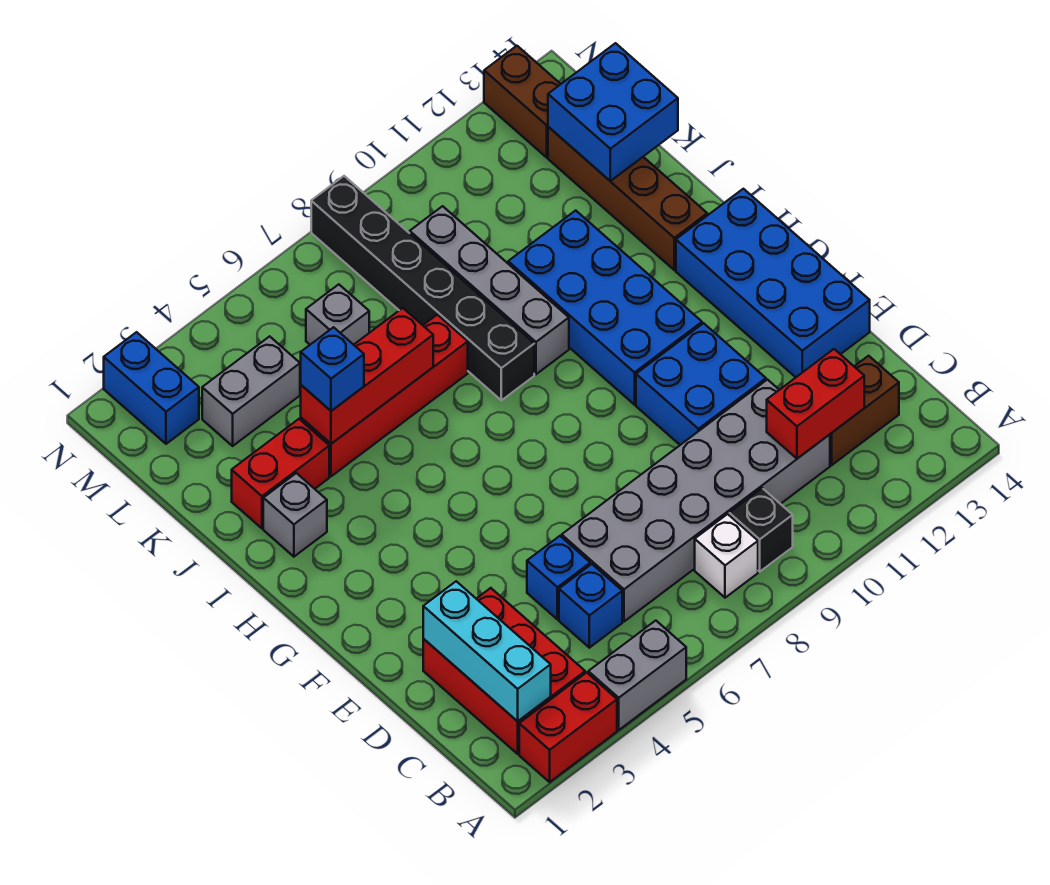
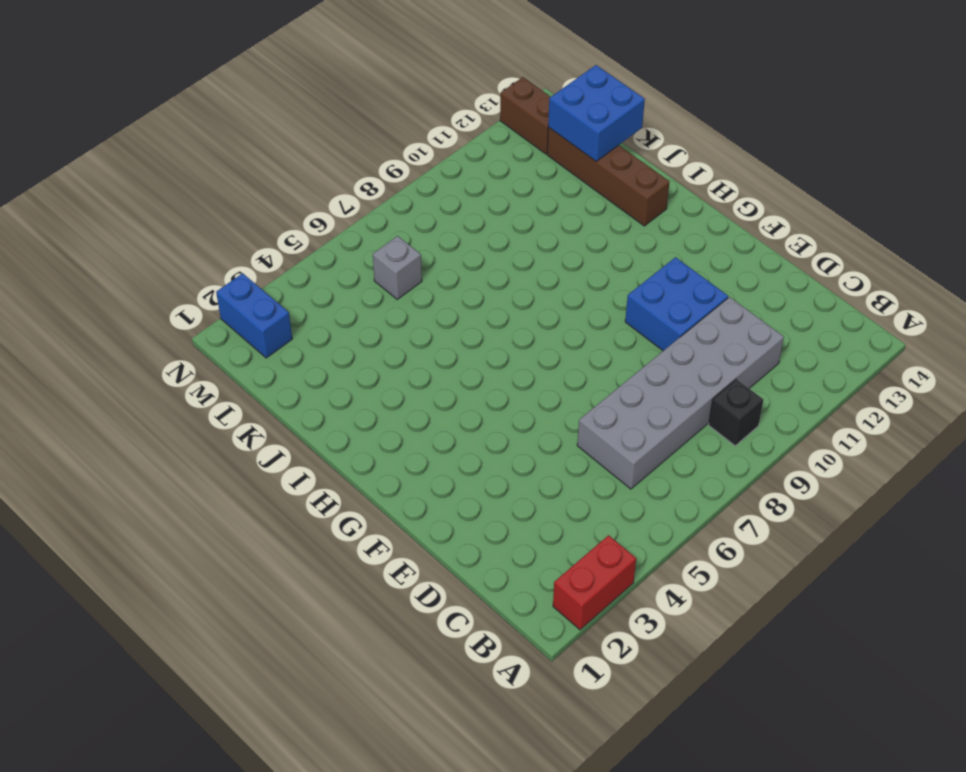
none -> grey 1x2 brick [588,621,686,730]
none -> red 2x3 brick [423,588,585,754]
none -> white 1x1 brick [695,514,758,598]

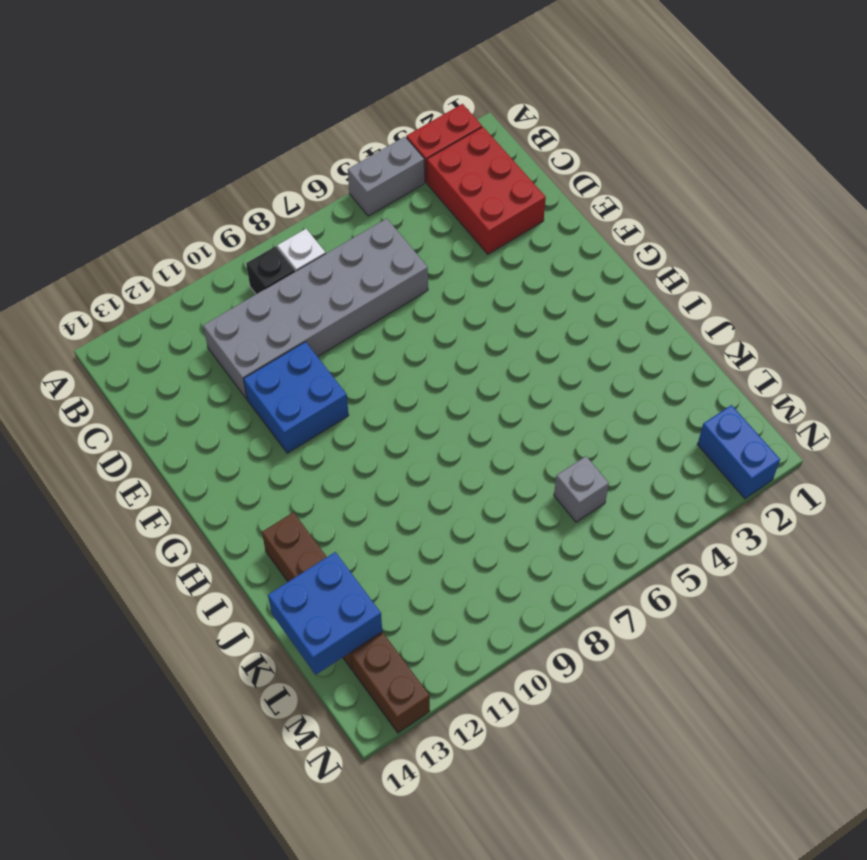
none -> blue 1x1 brick [559,564,622,648]
none -> brown 1x2 brick [830,356,899,465]
none -> blue 1x1 brick [527,536,590,619]

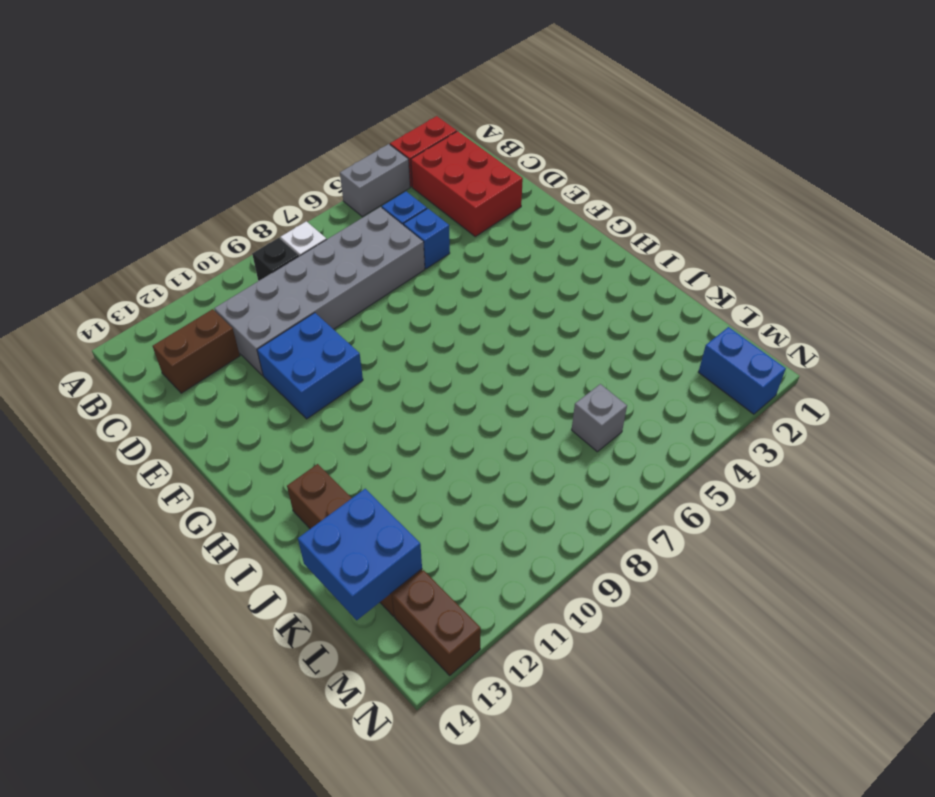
none -> blue 2x4 brick [676,189,870,377]
none -> blue 2x4 brick [508,210,702,405]
none -> grey 1x1 brick [263,473,327,557]

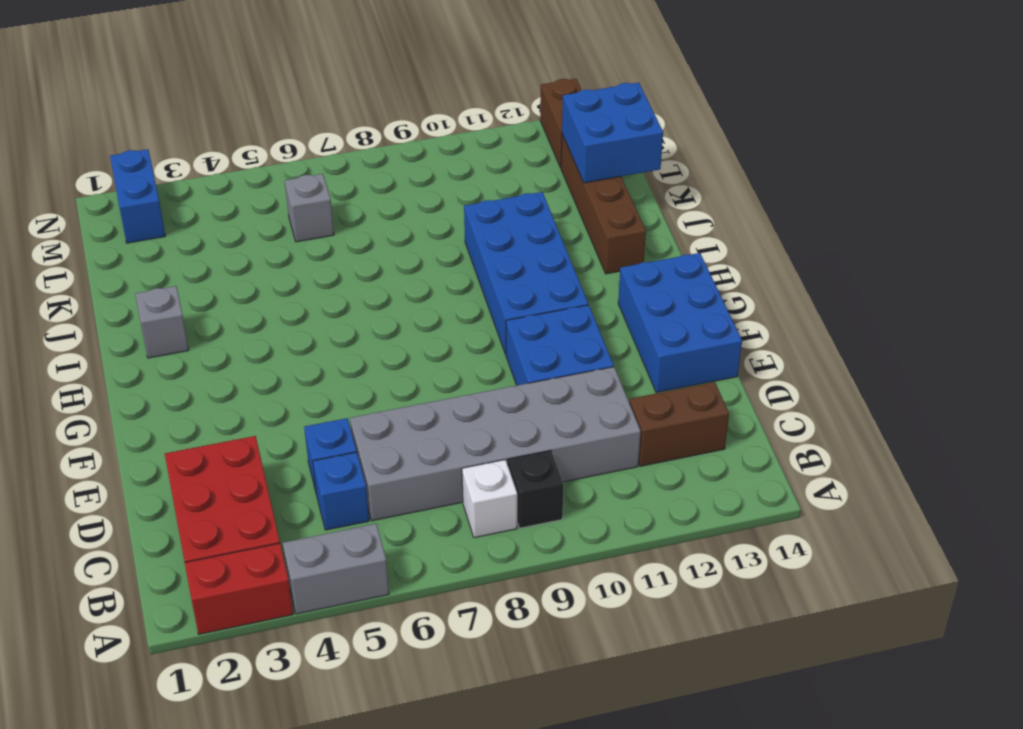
blue 2x3 brick [618,253,742,393] -> blue 2x4 brick [676,189,870,377]
none -> black 1x6 brick [311,176,534,400]
none -> grey 1x4 brick [410,206,569,374]
none -> red 1x2 brick [232,419,329,528]

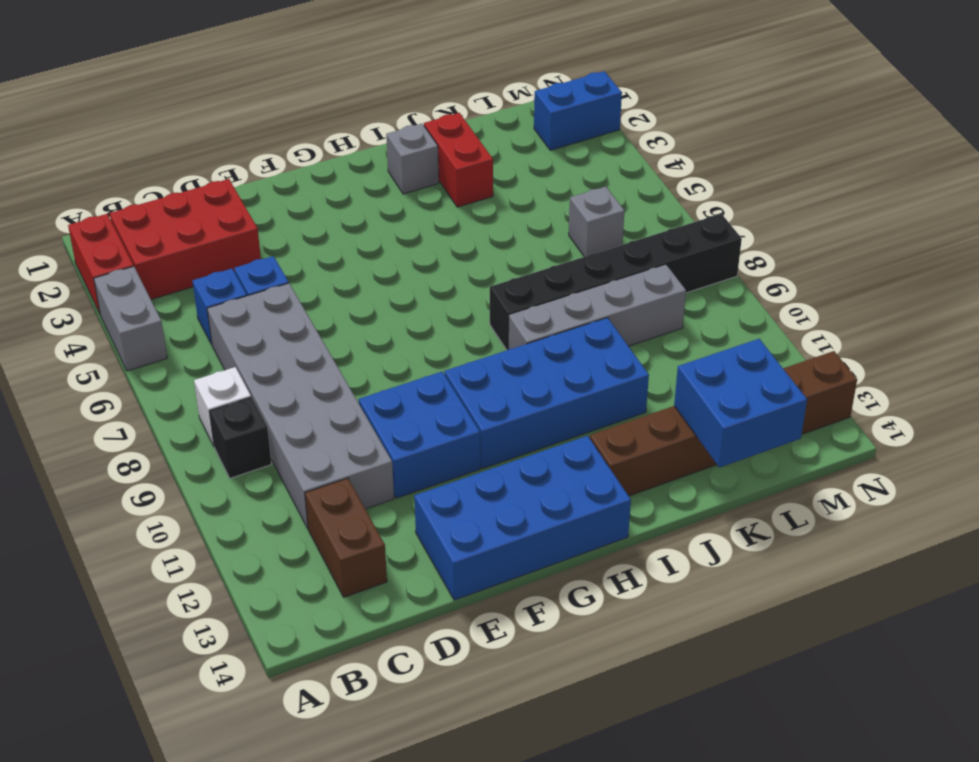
none -> red 1x4 brick [301,315,468,476]
none -> grey 1x2 brick [202,336,300,446]
none -> cyan 1x3 brick [423,581,551,721]

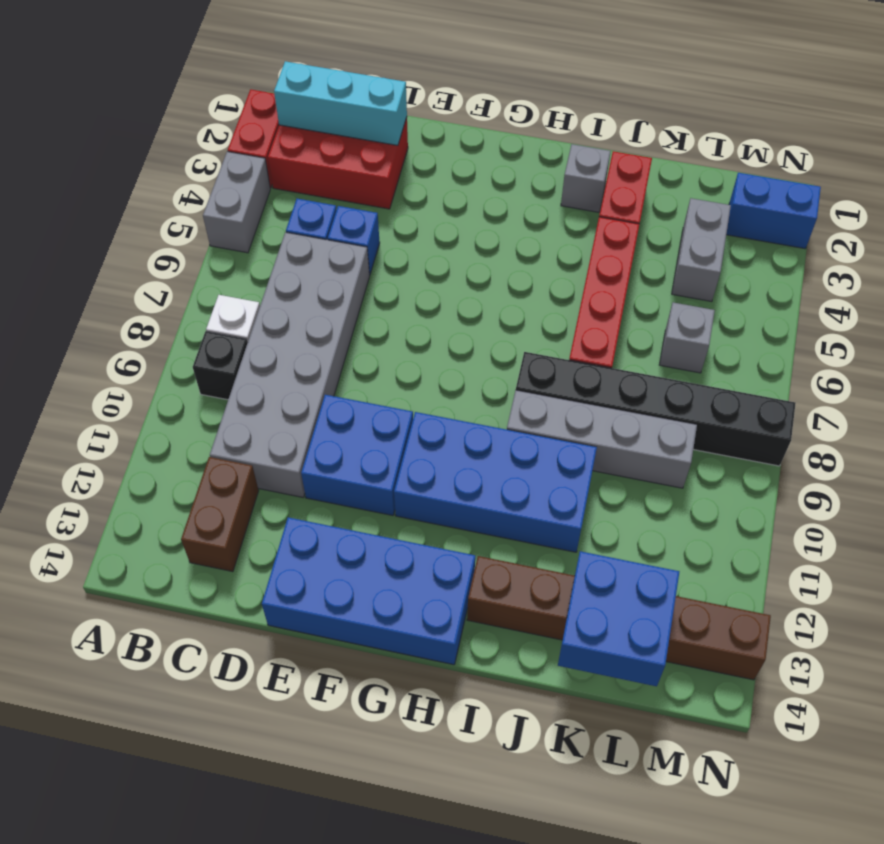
none -> red 1x2 brick [767,349,864,459]
none -> red 1x3 brick [301,308,433,444]
none -> blue 1x1 brick [301,327,364,411]

